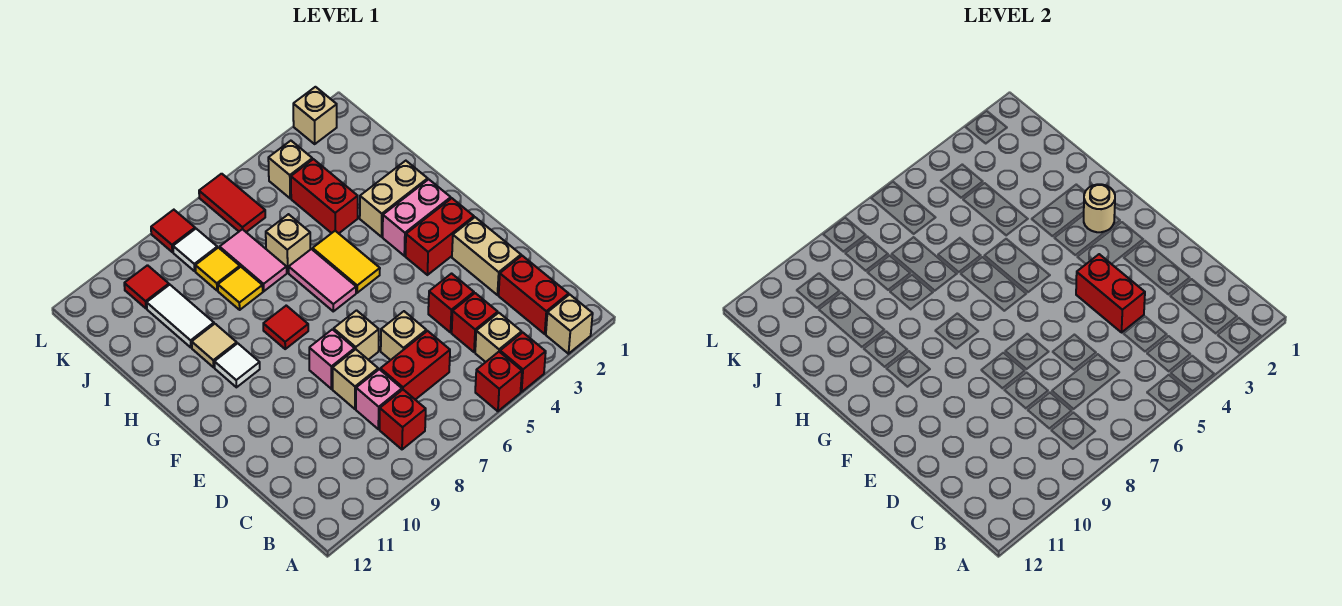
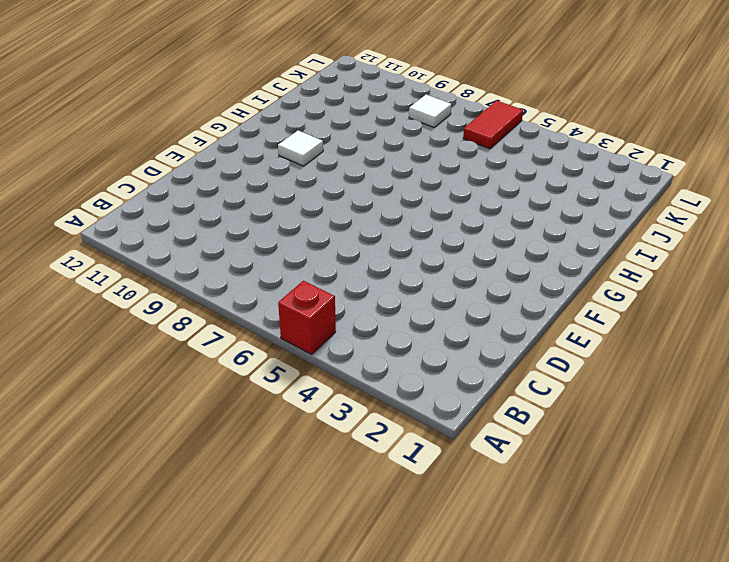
none -> tan 1x1 brick [546,295,593,354]
none -> red 1x1 brick [500,332,546,392]
none -> red 1x2 brick [499,256,569,334]
none -> tan 1x1 brick [475,313,522,362]

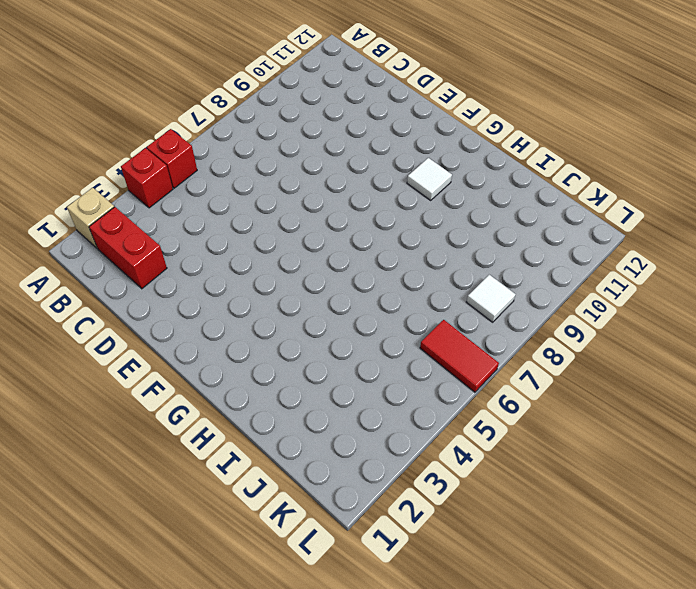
none -> tan 1x1 brick [475,313,522,362]
none -> red 1x1 brick [380,390,426,449]
none -> red 1x1 brick [452,293,498,352]
none -> red 1x2 brick [380,331,450,400]

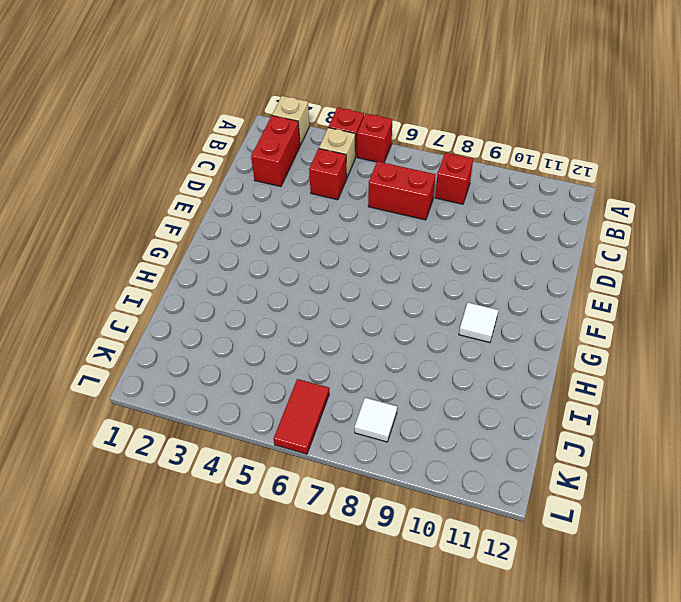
none -> pink 1x1 brick [356,369,402,429]
none -> tan 1x2 brick [452,217,521,295]
none -> red 1x1 brick [428,274,474,332]
none -> tan 1x1 brick [381,311,426,360]

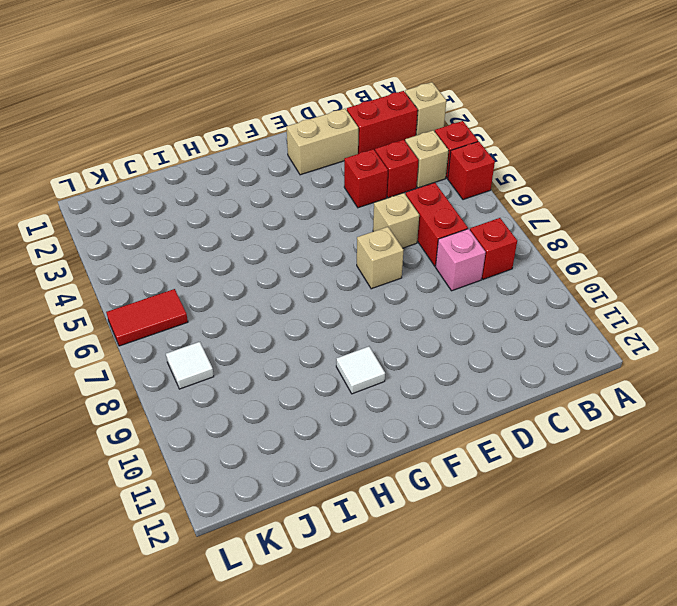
none -> tan 1x1 brick [333,349,378,409]
none -> pink 1x1 brick [309,329,355,389]
none -> red 1x2 brick [406,198,474,275]
none -> pink 1x2 brick [383,179,451,256]

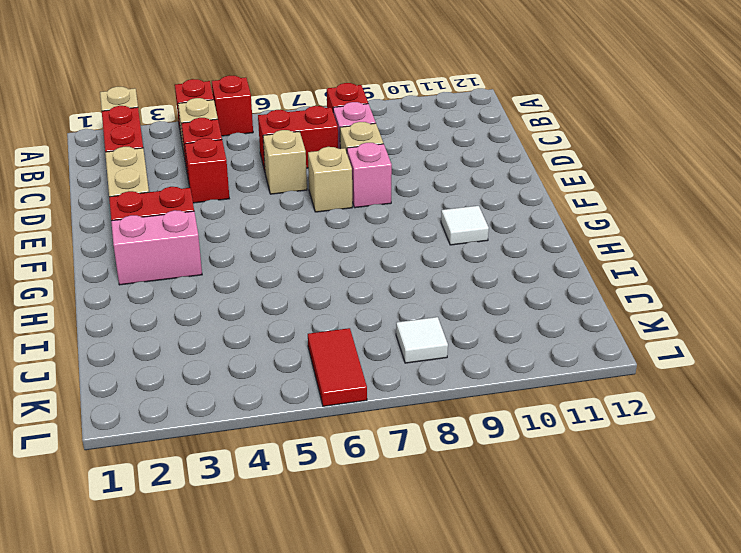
none -> yellow 1x2 tile [313,231,380,293]
none -> pink 1x2 tile [289,249,356,311]
none -> red 1x1 tile [263,306,308,349]
none -> tan 1x2 brick [360,161,428,237]

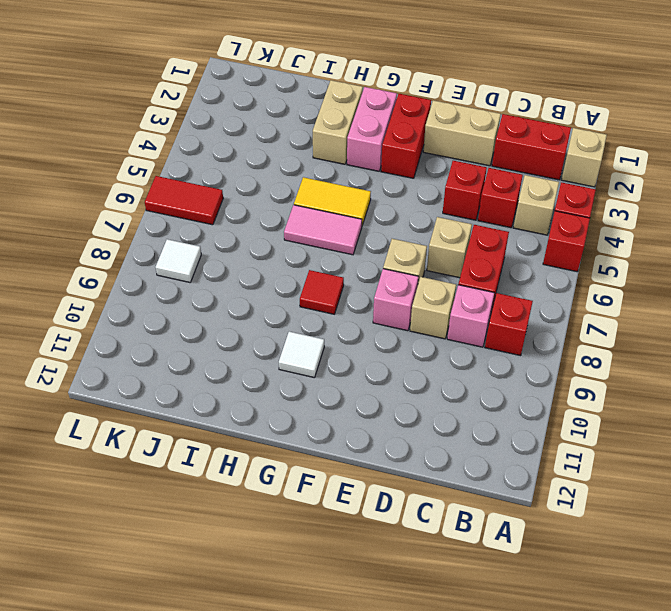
none -> tan 1x1 tile [192,324,237,367]
none -> red 1x2 brick [291,159,358,233]
none -> tan 1x1 brick [266,214,310,273]
none -> pink 1x2 tile [220,229,287,291]

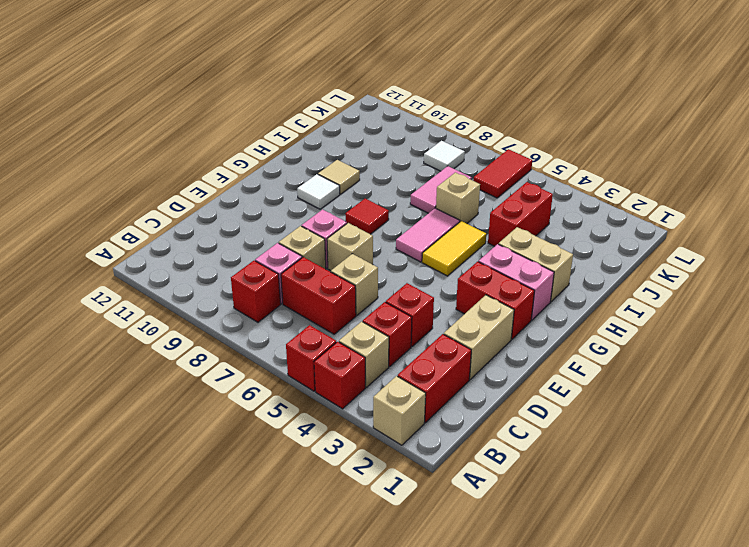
none -> yellow 1x1 tile [218,267,263,310]
none -> white 1x2 tile [147,285,214,348]
none -> yellow 1x1 tile [195,248,240,291]
none -> tan 1x1 brick [268,141,312,198]

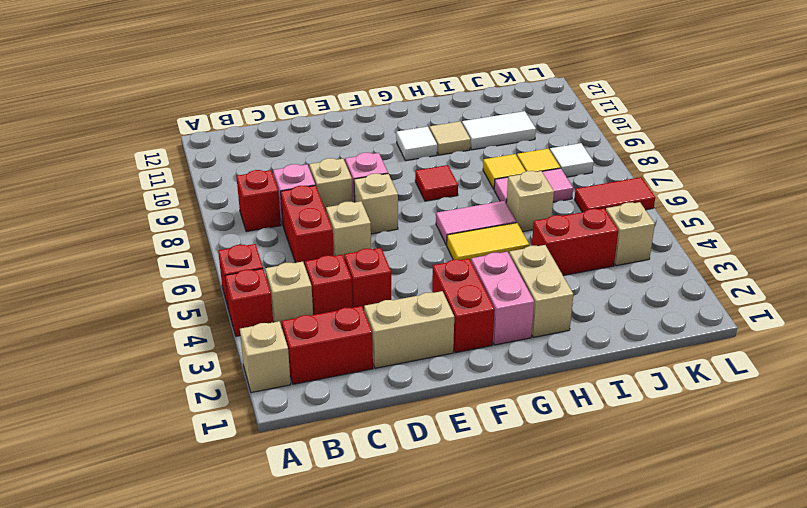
none -> red 1x1 tile [124,265,169,308]
none -> tan 1x1 brick [293,87,337,144]
none -> red 1x1 tile [151,210,195,252]
none -> red 1x2 brick [1076,254,1145,332]

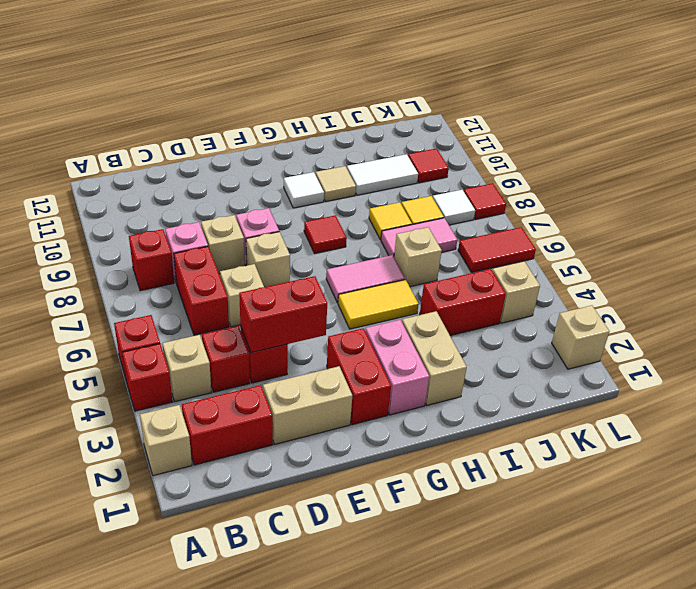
none -> tan 1x1 round brick [1084,184,1115,232]

